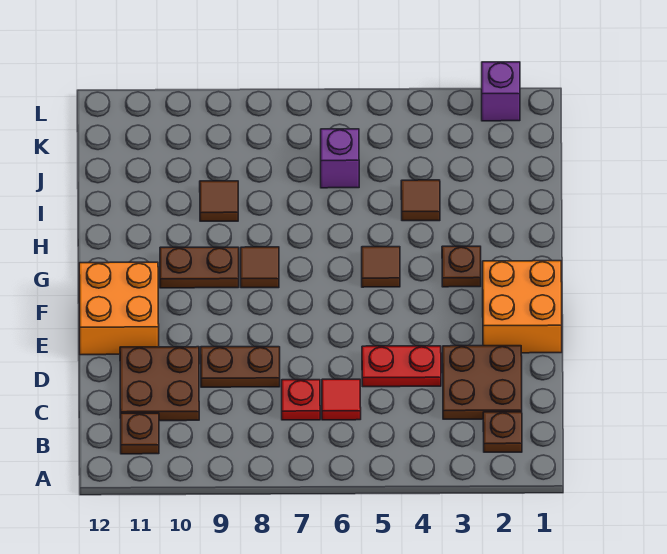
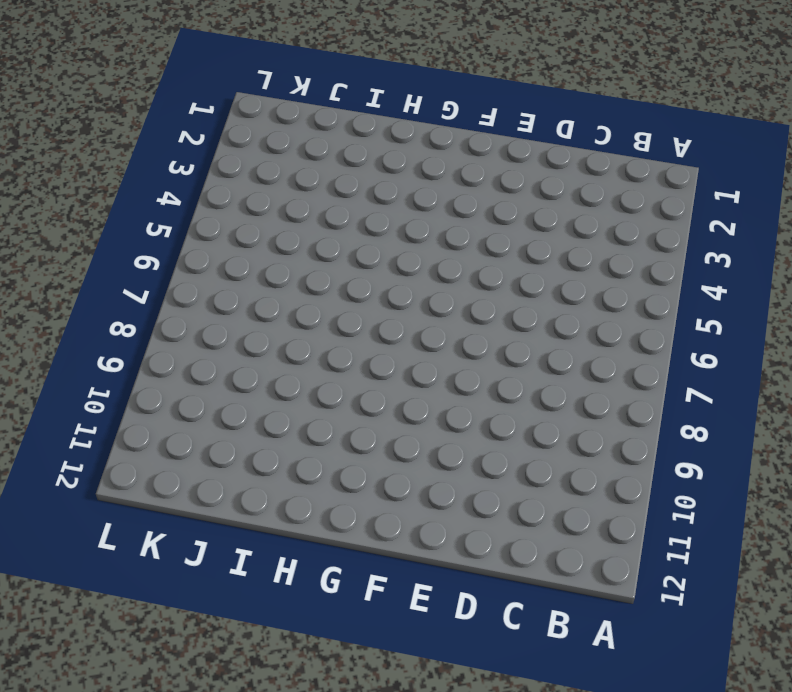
none -> brown 1x1 plate [483,412,522,452]
none -> brown 1x1 plate [121,413,159,454]
none -> brown 2x2 plate [443,346,522,419]

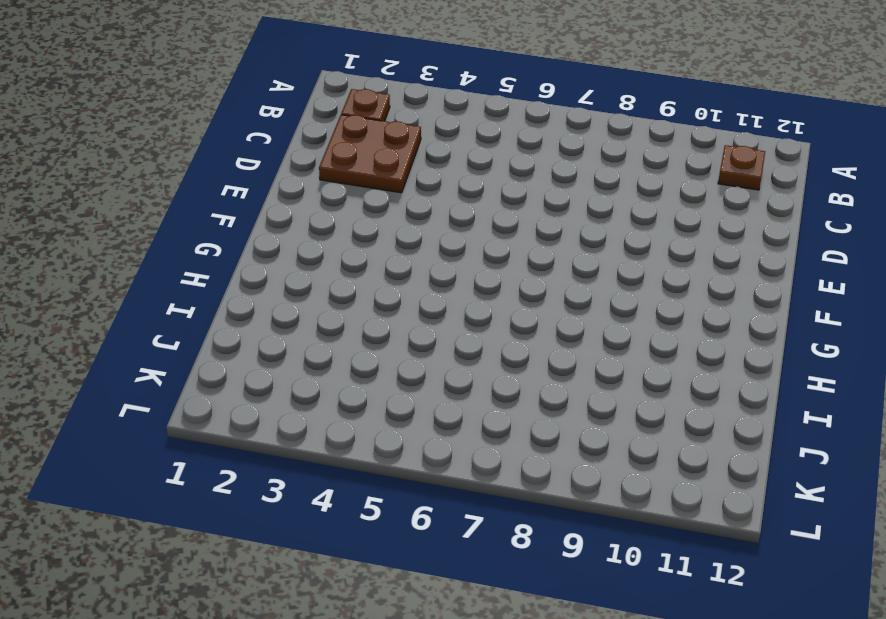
none -> red 1x1 tile [322,379,361,420]
none -> red 1x1 plate [282,380,320,420]
none -> brown 2x2 plate [120,347,199,421]

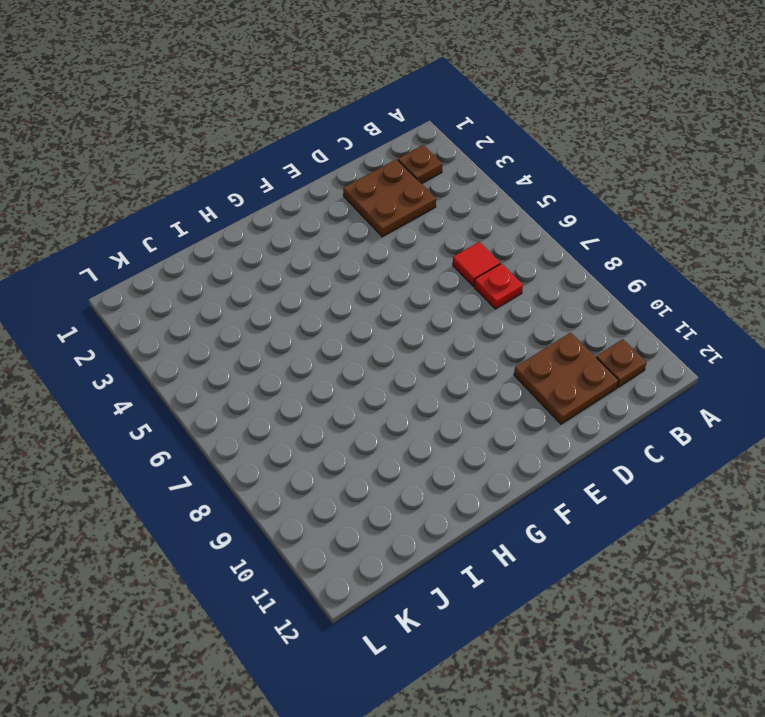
none -> red 1x2 plate [362,346,441,387]
none -> brown 1x2 plate [201,347,280,387]
none -> orange 2x2 brick [483,261,562,353]

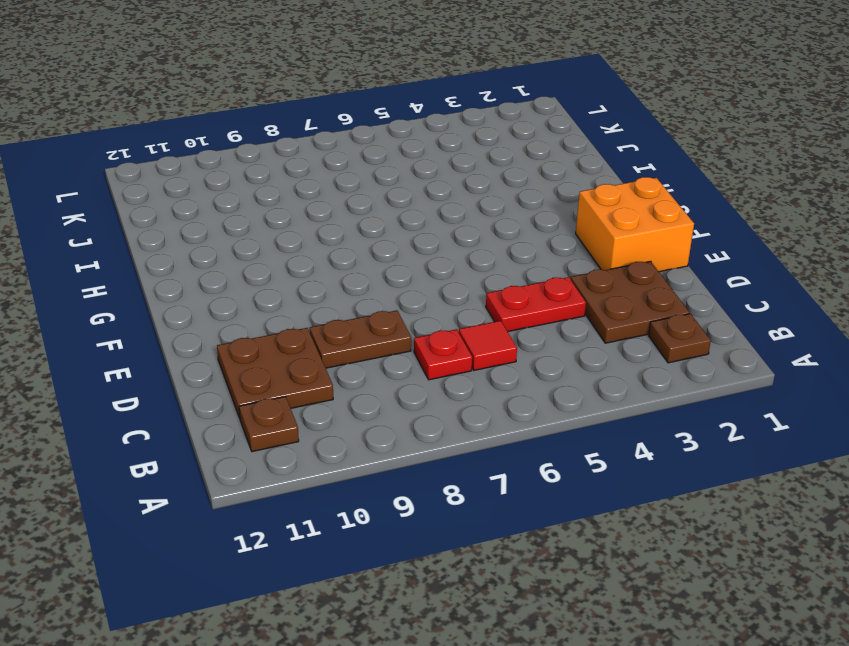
none -> orange 2x2 brick [79,262,159,355]
none -> brown 1x1 plate [442,246,481,287]
none -> brown 1x1 tile [362,247,400,287]

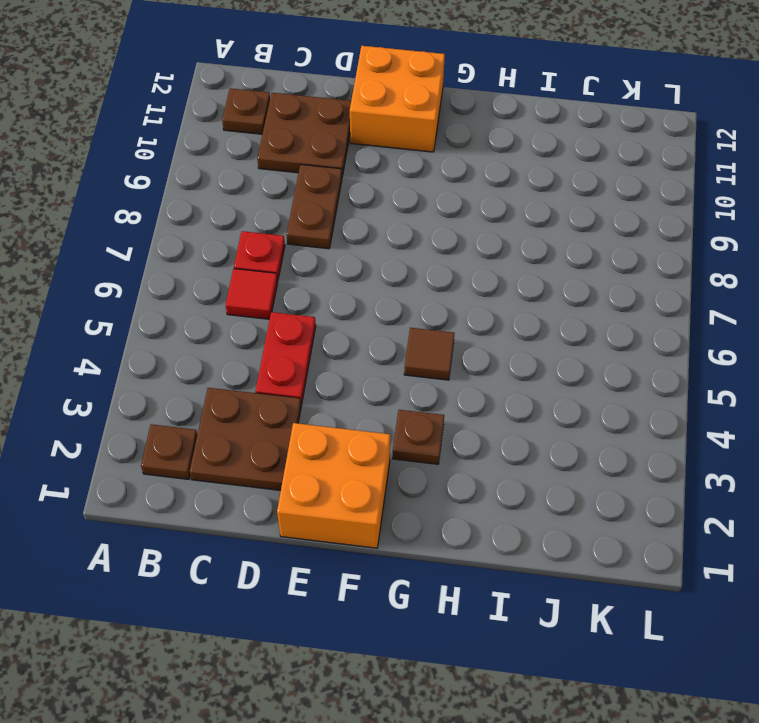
none -> brown 1x1 tile [241,247,279,288]
none -> brown 1x2 plate [160,247,239,288]
none -> brown 1x1 tile [401,180,440,221]

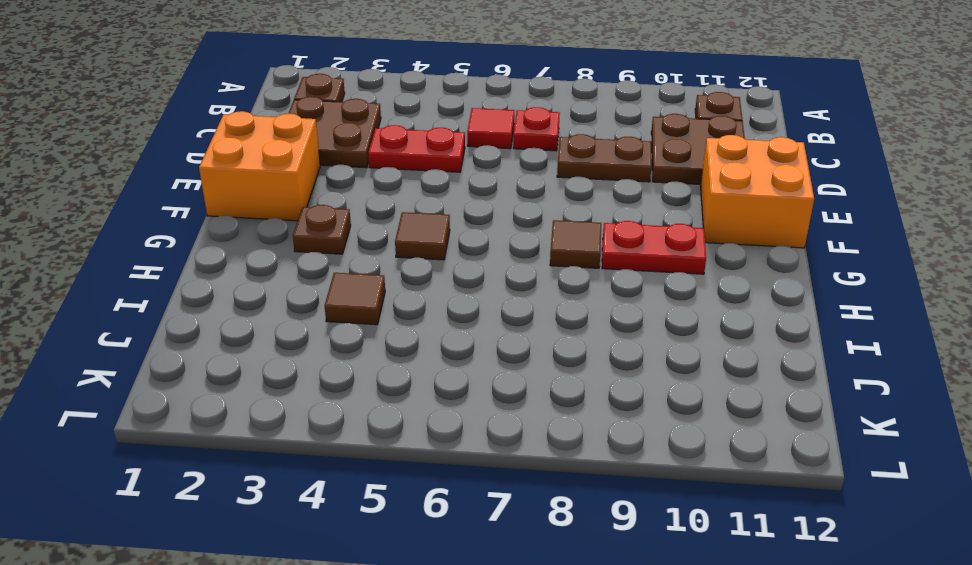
red 1x2 plate [602,221,706,274] -> brown 1x2 plate [160,247,239,288]
none -> brown 1x1 tile [200,181,238,221]
none -> purple 1x1 brick [321,129,359,188]
none -> purple 1x1 brick [482,62,520,121]

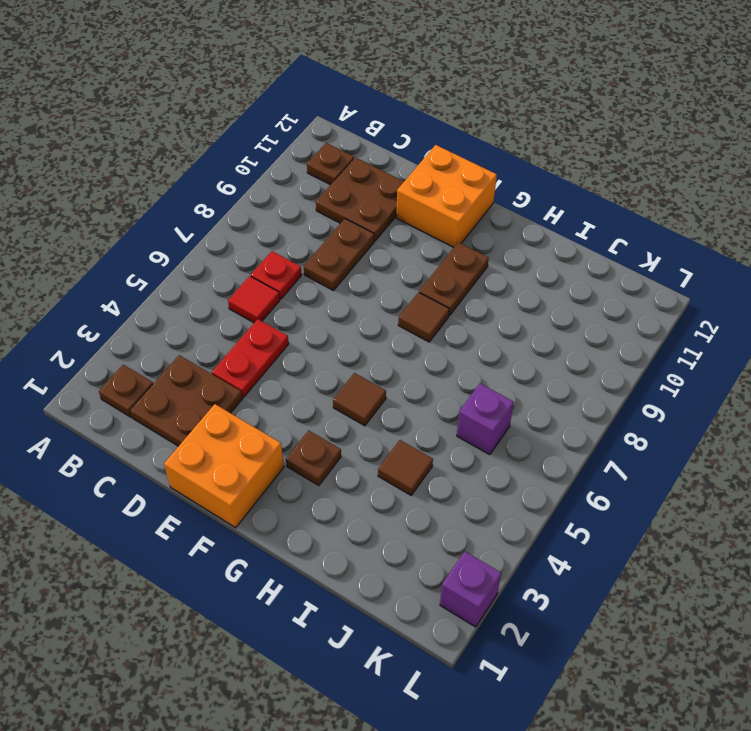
none -> brown 1x1 tile [200,181,238,221]

